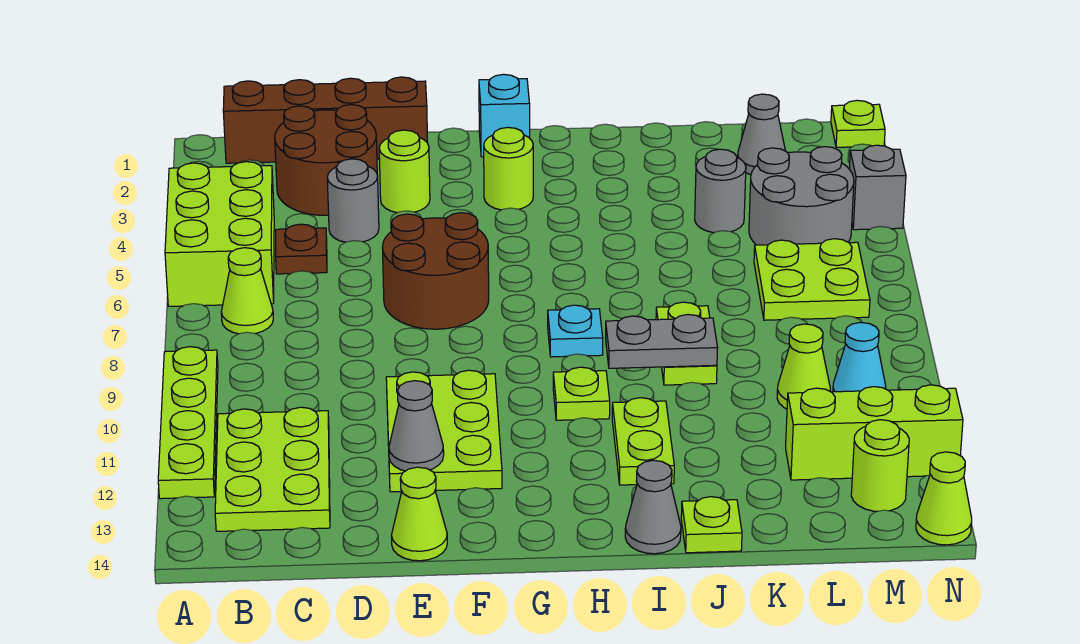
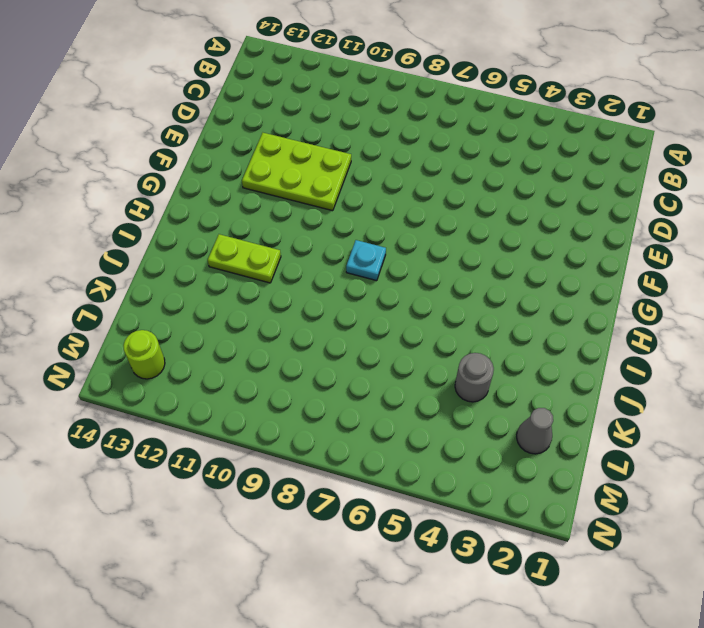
none -> lime 2x3 brick [165,162,274,306]
none -> lime 1x4 plate [158,347,218,499]
none -> brown 1x4 brick [223,77,428,163]
none -> lime 1x1 cone [221,248,273,334]

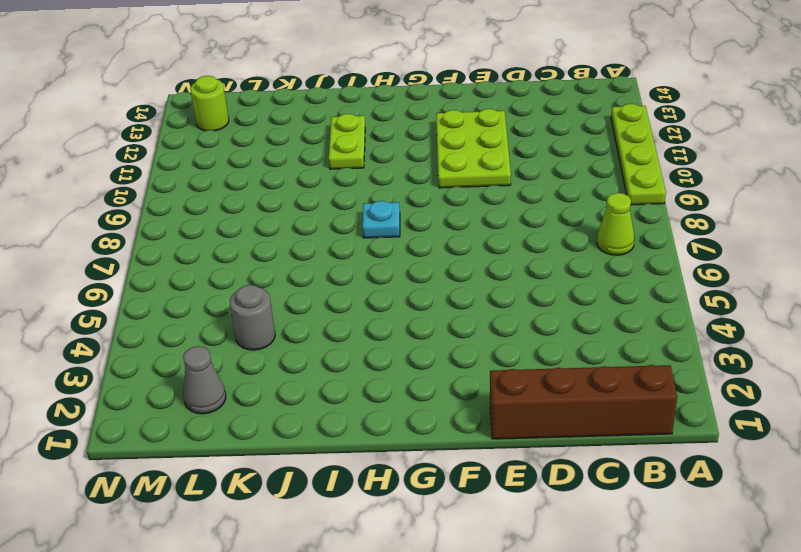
none -> lime 2x3 brick [165,162,274,306]
none -> lime 2x3 plate [215,407,330,531]
none -> brown 2x2 round brick [275,105,377,215]
none -> brown 1x1 plate [276,224,327,274]

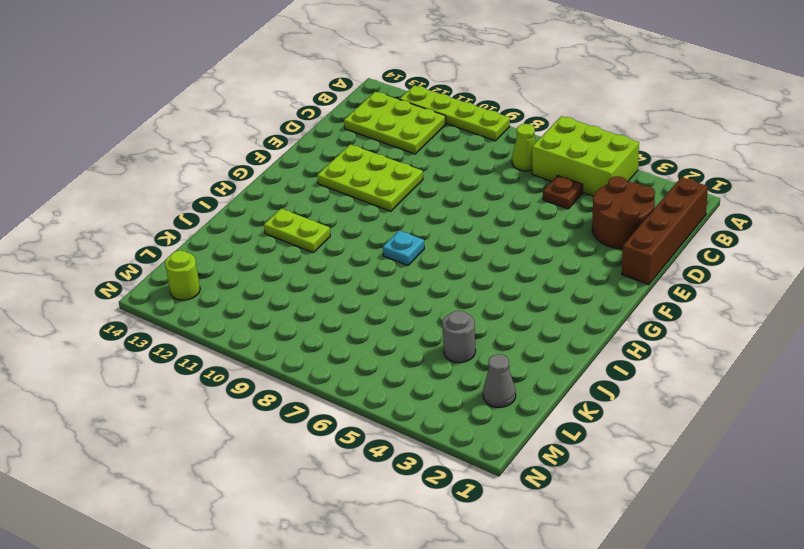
none -> grey 1x1 round brick [327,159,379,242]
none -> lime 1x1 round brick [379,130,430,213]
none -> brown 2x2 round brick [382,213,489,329]
none -> lime 1x1 cone [391,467,447,561]

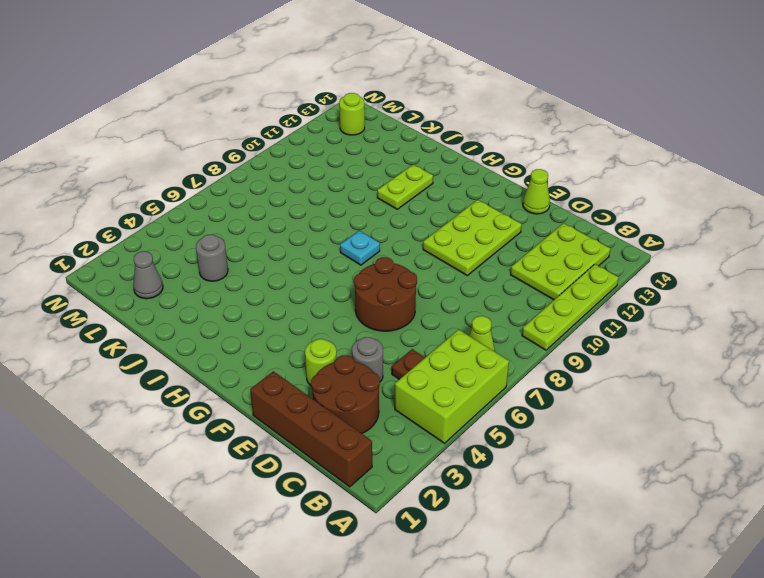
none -> cyan 1x1 brick [479,74,530,157]
none -> lime 1x1 round brick [484,127,533,210]
none -> lime 1x1 plate [553,367,610,420]
none -> grey 1x1 cone [625,460,681,554]

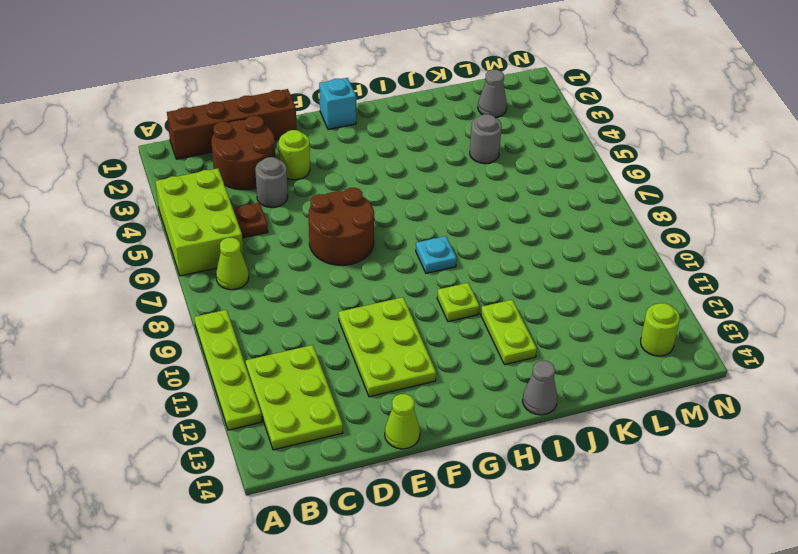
none -> lime 1x1 round brick [484,127,533,210]
none -> lime 1x2 plate [656,302,717,385]
none -> lime 1x1 plate [681,497,742,553]
none -> grey 2x2 round brick [749,147,854,245]

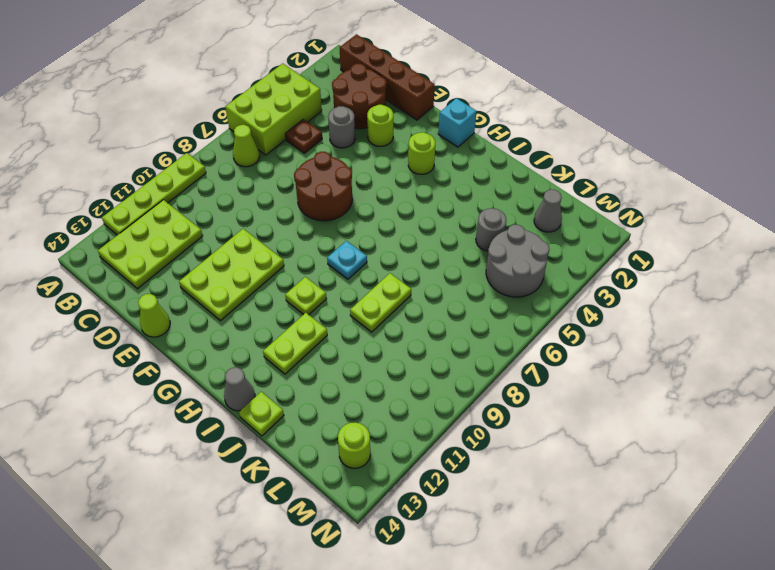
none -> lime 2x2 plate [754,239,870,320]
none -> lime 1x1 cone [777,324,830,409]
none -> lime 1x3 brick [786,385,963,480]
none -> cyan 1x1 cone [833,322,886,392]

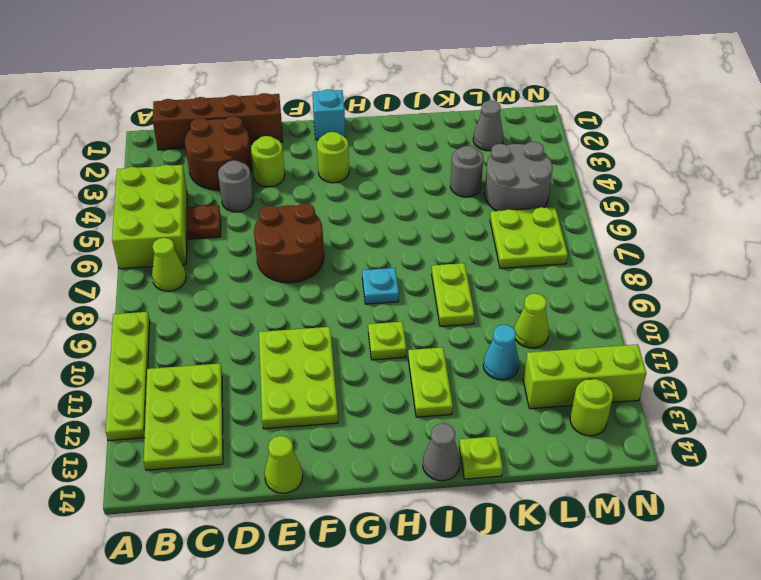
cyan 1x1 cone [483,325,519,380] -> cyan 1x1 cone moved to [833,322,886,392]
none -> lime 1x1 plate [831,100,885,147]
none -> grey 1x1 brick [849,145,906,230]
none -> lime 1x1 cone [916,452,972,545]
none -> grey 1x1 cone [389,381,444,471]

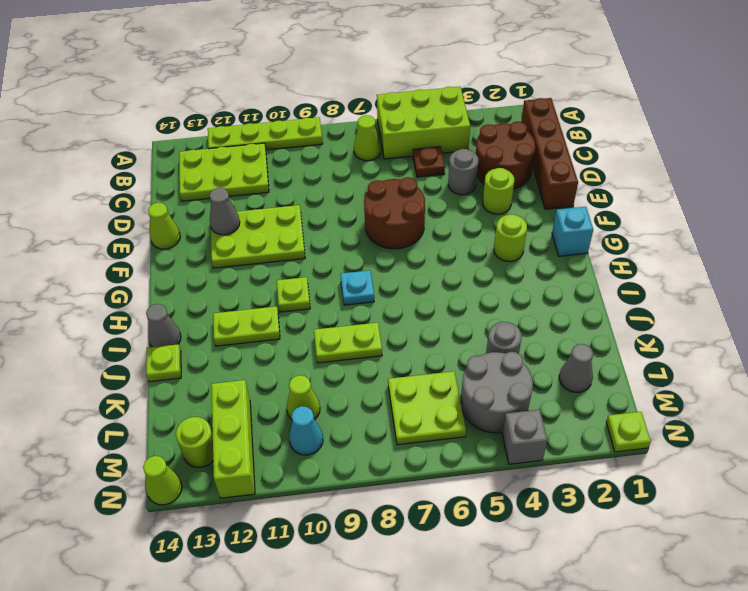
none -> grey 1x2 plate [605,315,718,368]

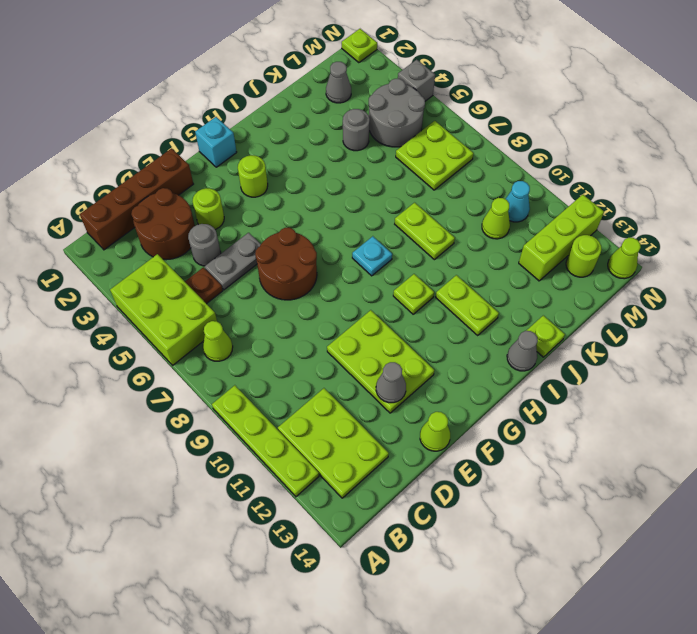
grey 1x2 plate [205,233,261,290] -> grey 1x2 plate moved to [605,315,718,368]

